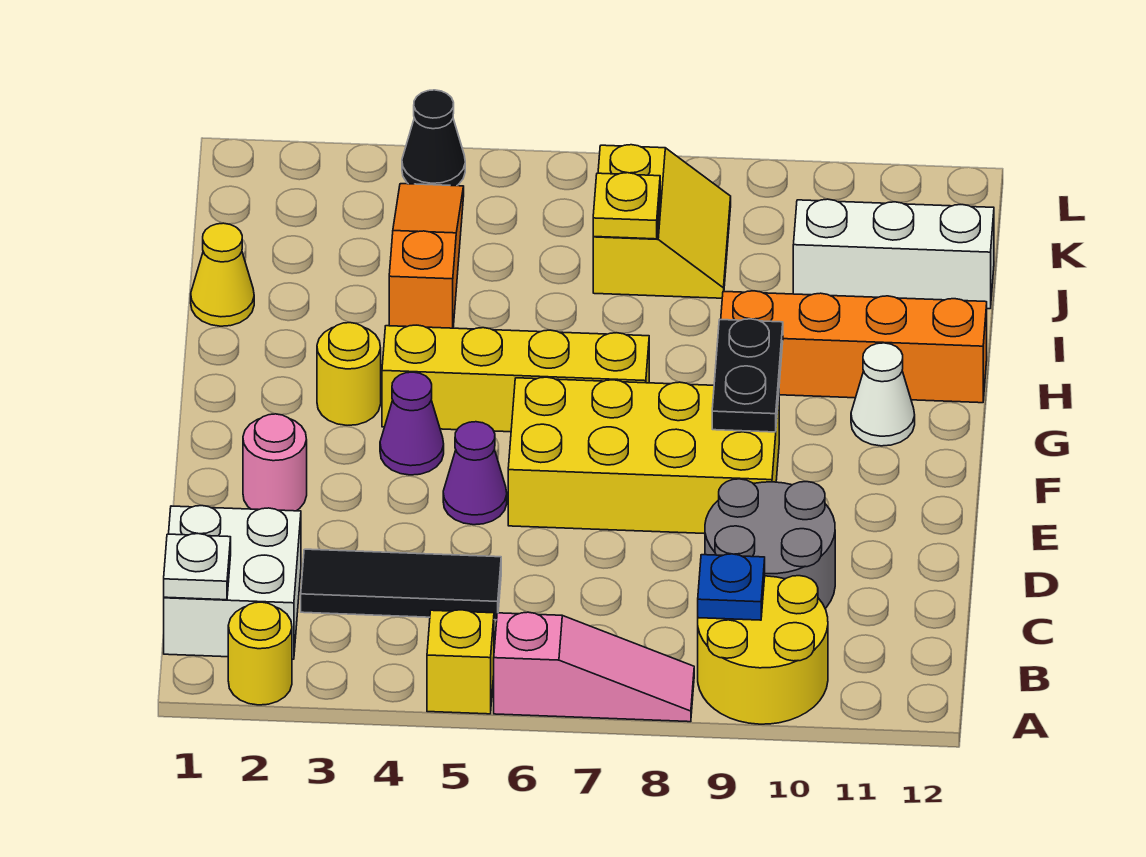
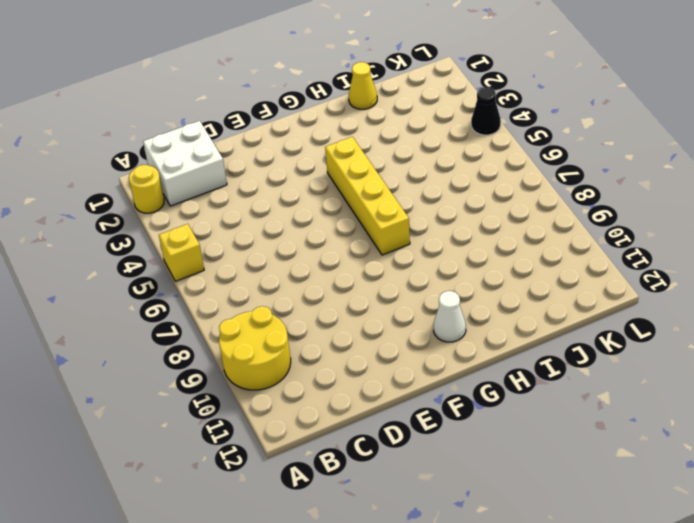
none -> pink 1x3 slope [494,612,694,722]
none -> black 1x3 tile [301,549,501,620]
none -> grey 2x2 round brick [705,479,835,608]

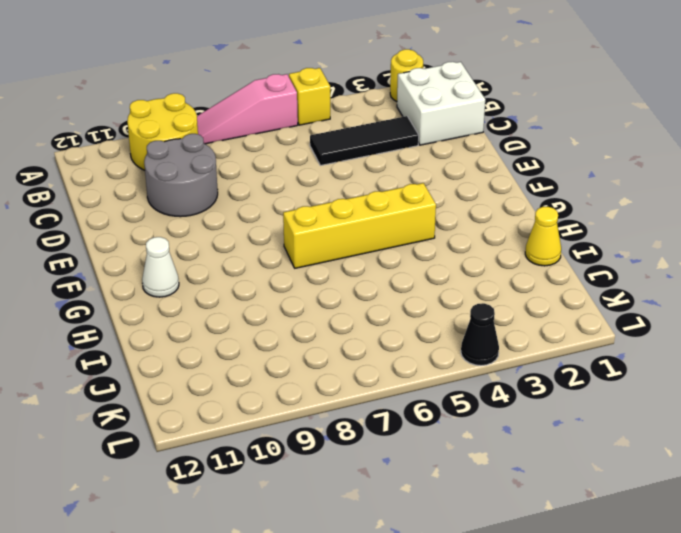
none -> pink 1x1 round brick [243,414,307,511]
none -> purple 1x1 cone [443,422,507,525]
none -> yellow 2x4 brick [508,377,779,534]

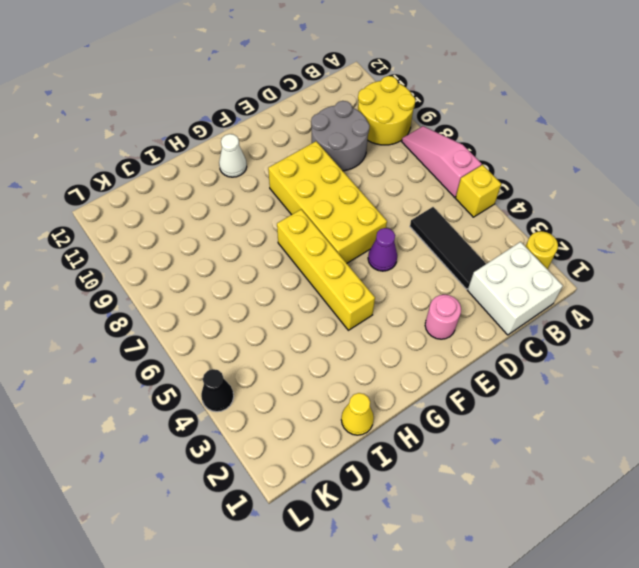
none -> purple 1x1 cone [380,372,444,475]
none -> yellow 1x1 round brick [317,323,381,425]
none -> orange 1x4 brick [721,291,987,403]

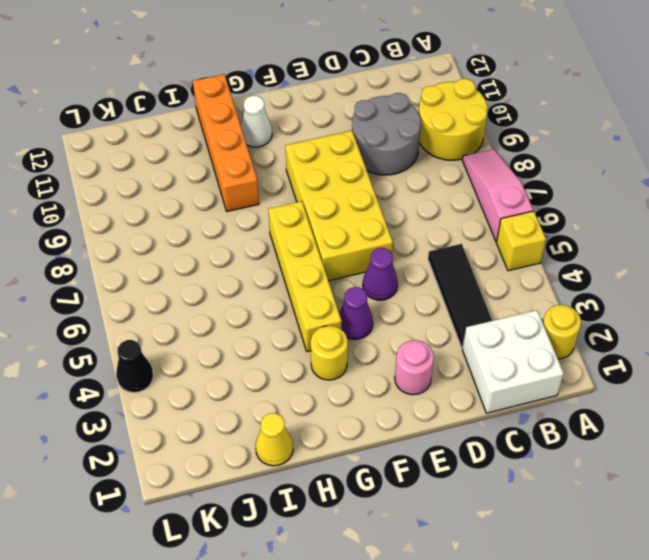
none -> orange 1x3 slope [389,184,464,328]
none -> yellow 2x2 slope [593,145,731,298]
none -> white 1x3 brick [793,199,994,309]

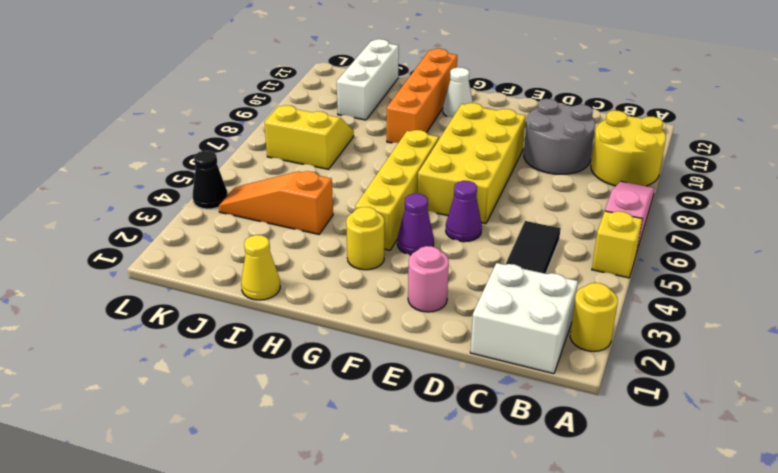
none -> white 1x1 plate [164,534,231,600]
none -> blue 1x1 plate [698,554,765,620]
none -> black 1x2 plate [712,319,783,432]

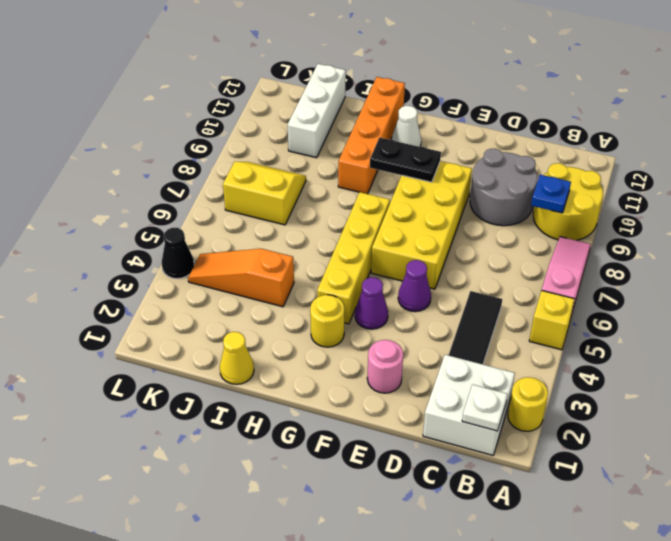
none -> yellow 1x1 plate [593,173,660,239]

